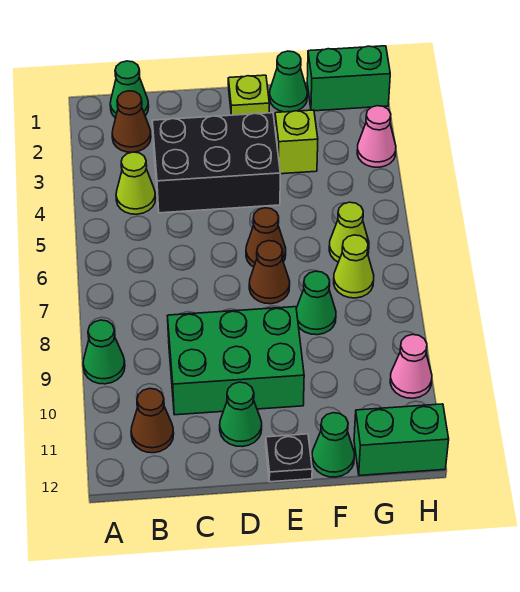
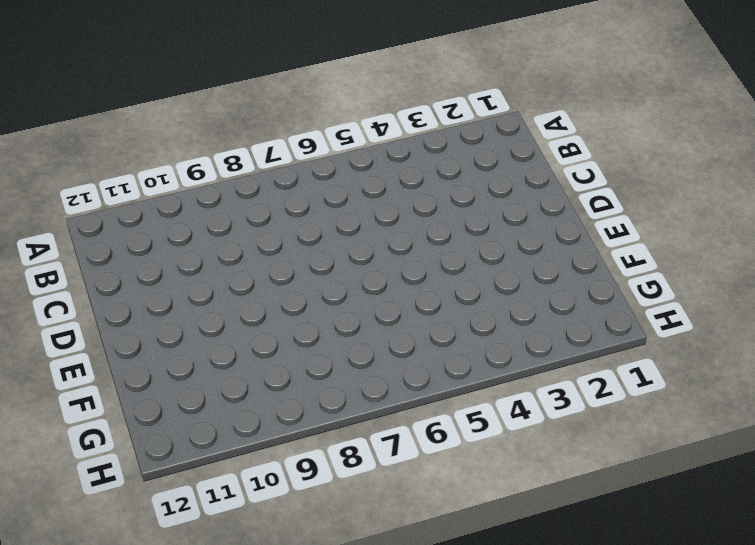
none -> green 1x1 cone [83,320,125,384]
none -> green 1x1 cone [110,61,149,118]
none -> brown 1x1 cone [112,91,151,152]

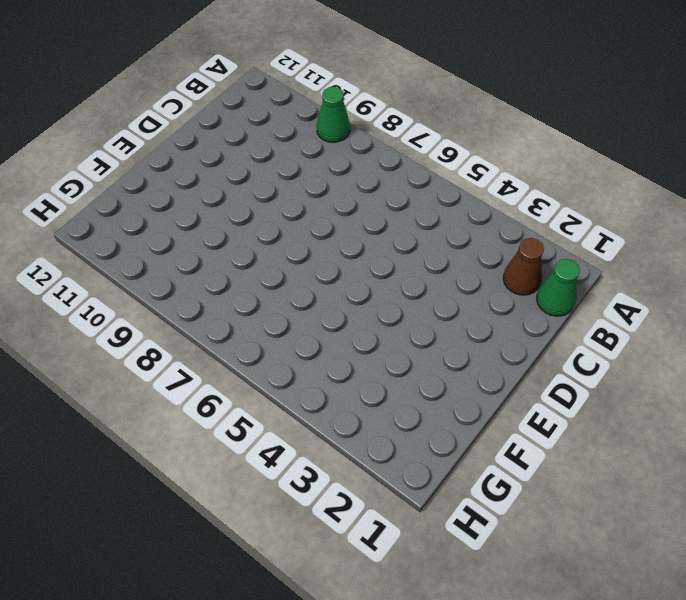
none -> lime 1x1 cone [116,152,156,214]
none -> brown 1x1 cone [131,388,174,453]
none -> black 2x3 brick [152,113,280,213]

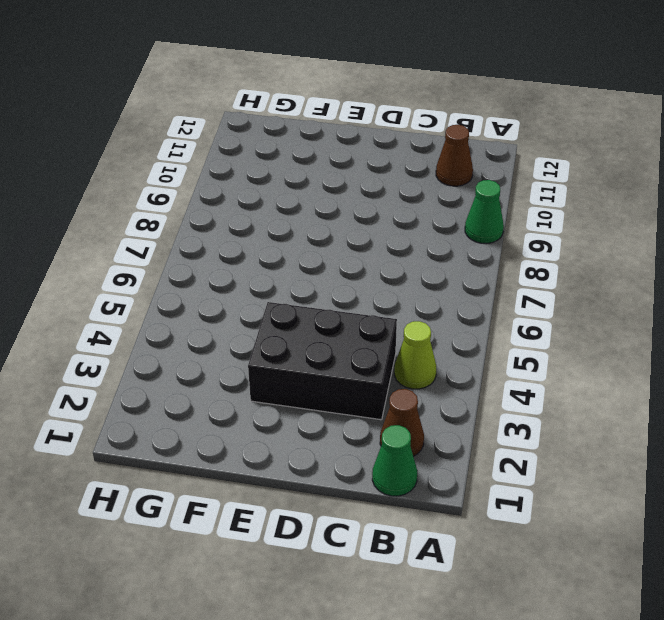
none -> green 2x3 brick [168,307,304,415]
none -> green 1x1 cone [220,382,262,447]
none -> lime 1x1 plate [228,75,269,115]

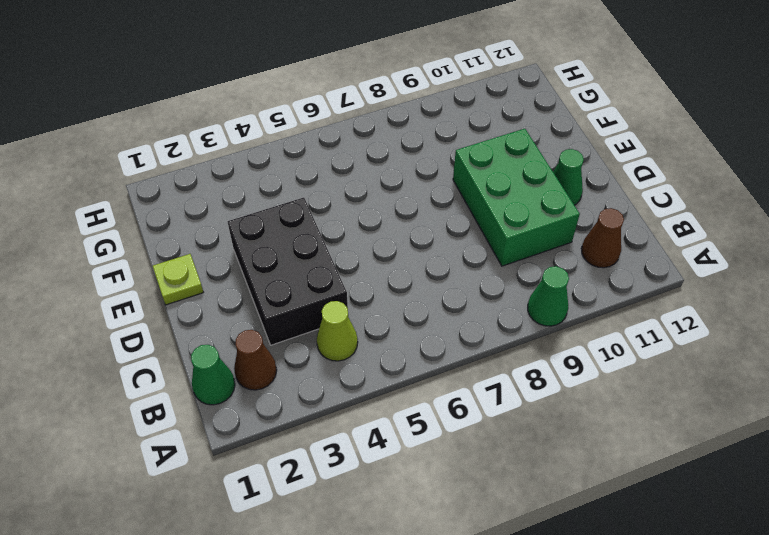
none -> brown 1x1 cone [246,208,286,267]
none -> brown 1x1 cone [249,241,290,304]
none -> black 1x1 plate [266,434,312,482]

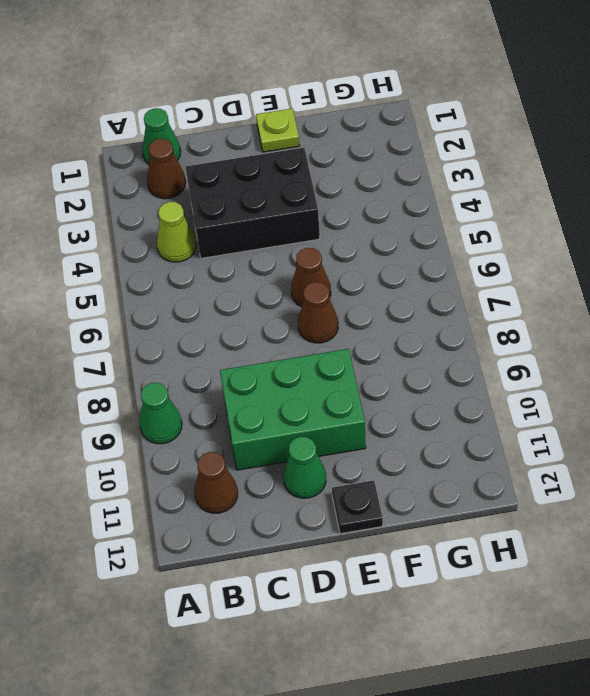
none -> green 1x1 cone [270,51,307,112]
none -> lime 1x1 brick [275,110,318,174]
none -> green 1x1 cone [296,271,336,335]

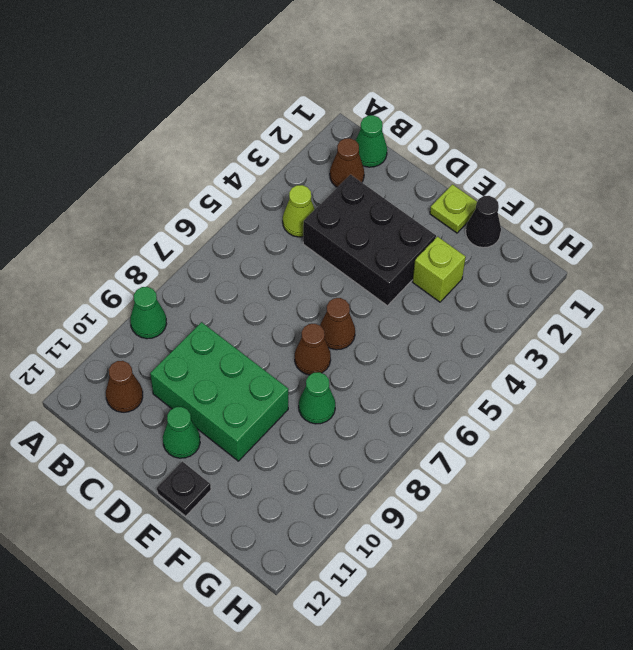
black 1x1 cone [466,196,501,248] -> green 1x1 cone [270,51,307,112]
none -> green 1x1 cone [312,413,355,477]
none -> green 1x2 brick [307,46,390,111]
none -> lime 1x1 cone [329,202,369,262]

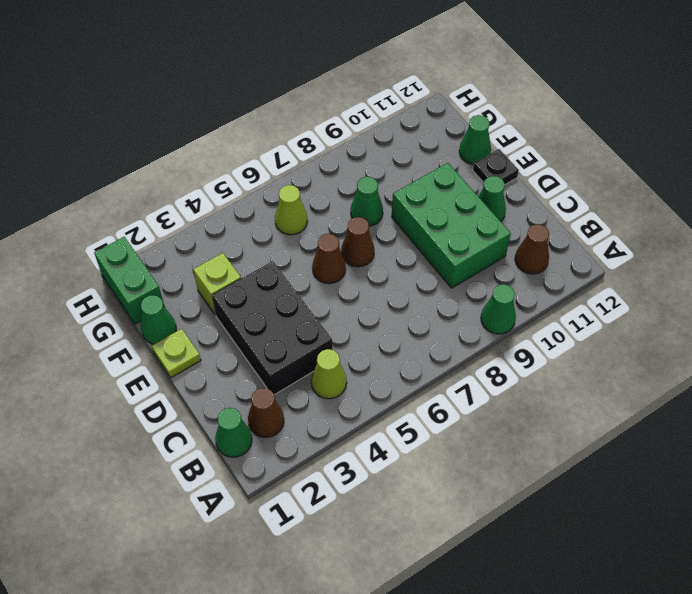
none -> lime 1x1 cone [334,235,374,298]
none -> green 1x2 brick [354,404,449,476]
none -> pink 1x1 cone [357,106,396,167]

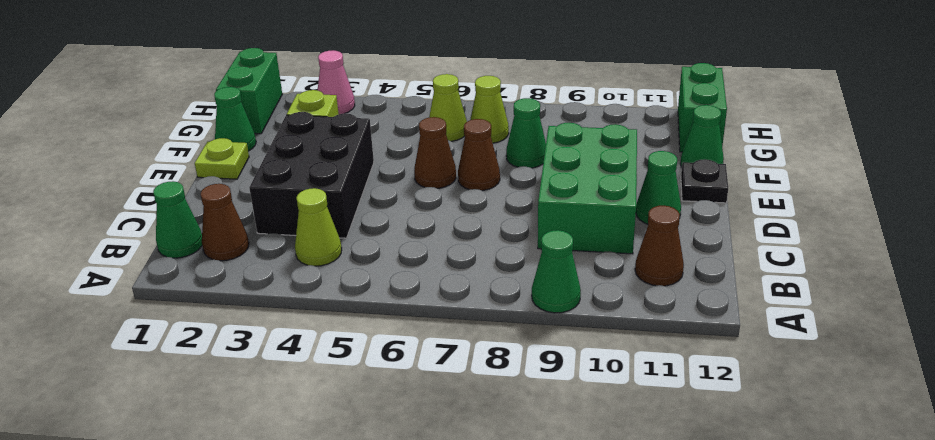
none -> pink 1x1 cone [390,334,432,398]

